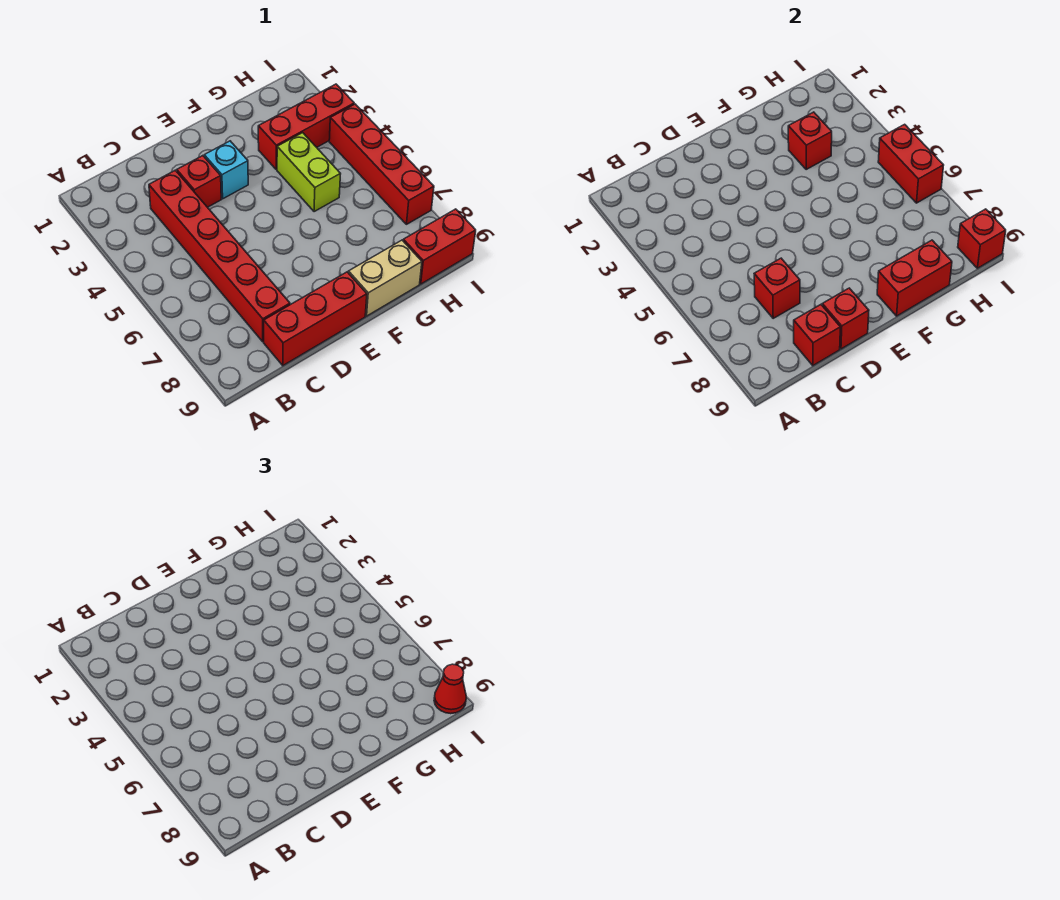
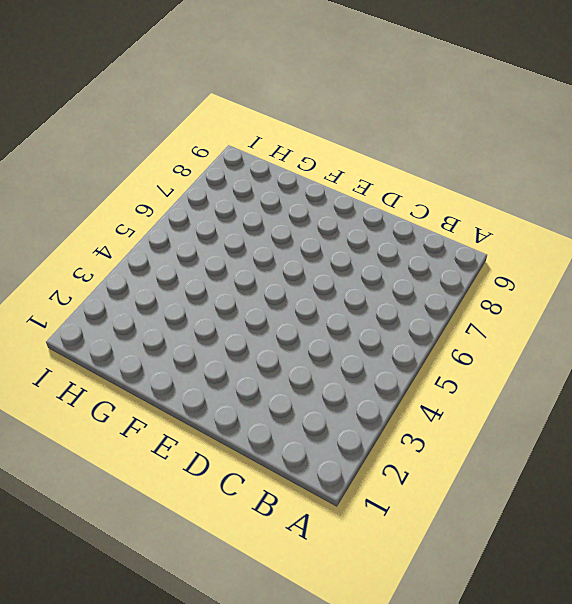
none -> red 1x6 brick [149,170,290,342]
none -> red 1x3 brick [264,272,367,365]
none -> red 1x1 brick [177,156,221,207]

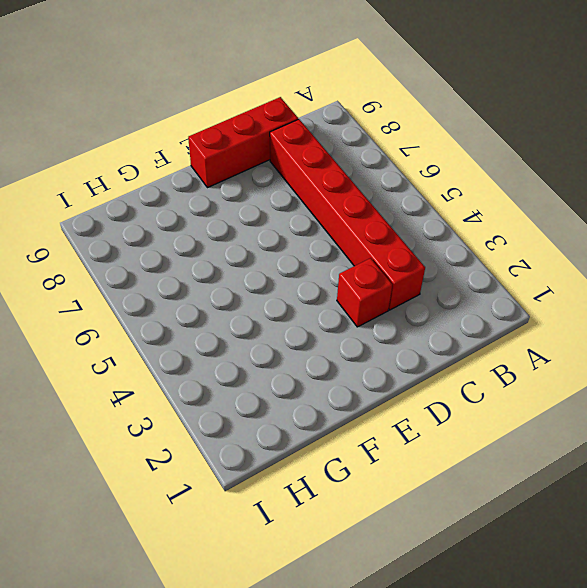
none -> cyan 1x1 brick [204,141,248,199]
none -> tan 1x2 brick [348,240,422,316]
none -> red 1x3 brick [258,84,354,170]

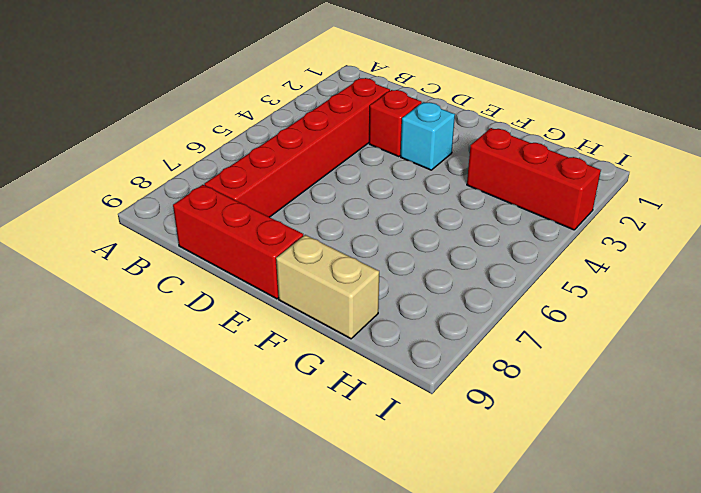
none -> lime 1x2 brick [277,133,340,212]
none -> red 1x2 brick [403,209,476,284]
none -> red 1x4 brick [329,104,434,224]

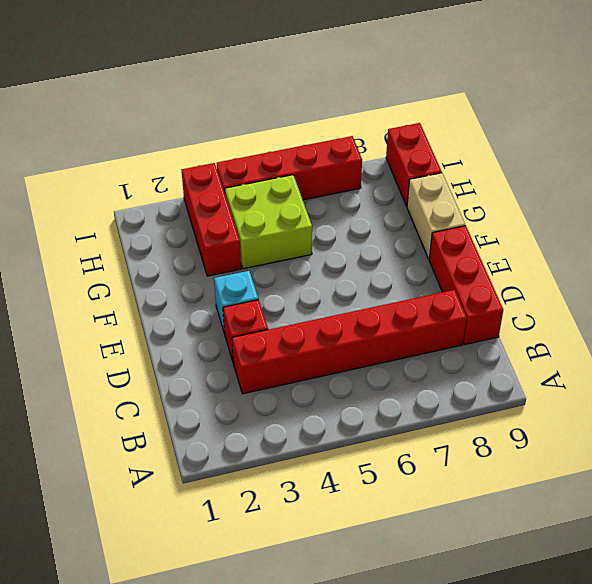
lime 2x2 brick [225,175,312,269] -> lime 1x2 brick [277,133,340,212]
none -> red 1x1 brick [754,258,800,318]
none -> red 1x1 brick [794,305,840,365]
none -> red 1x1 brick [822,288,869,349]

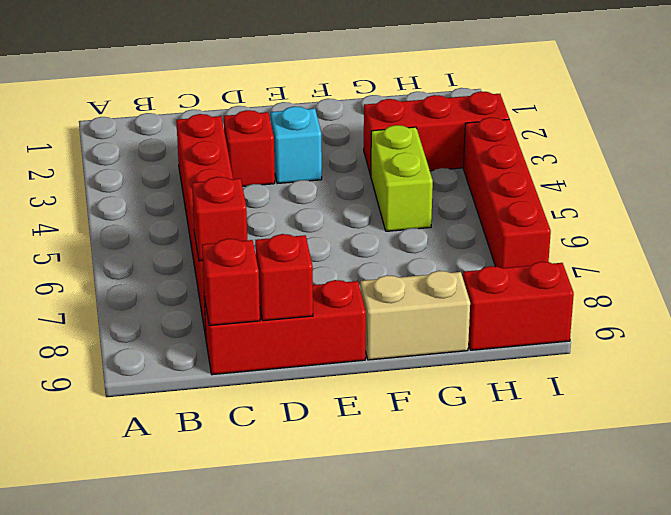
none -> red 1x2 brick [877,240,952,316]
none -> red 1x1 brick [788,112,832,170]
none -> red 1x2 brick [878,124,944,203]

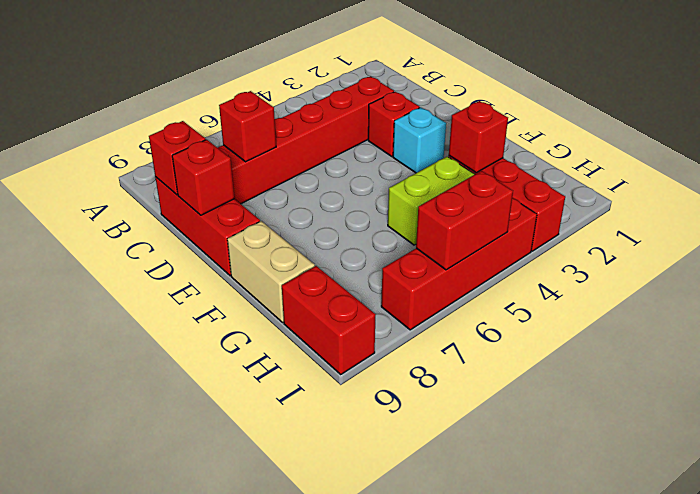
none -> red 1x2 brick [877,240,952,316]
none -> red 1x1 brick [958,209,1006,268]
none -> red 1x1 cone [434,664,466,714]

